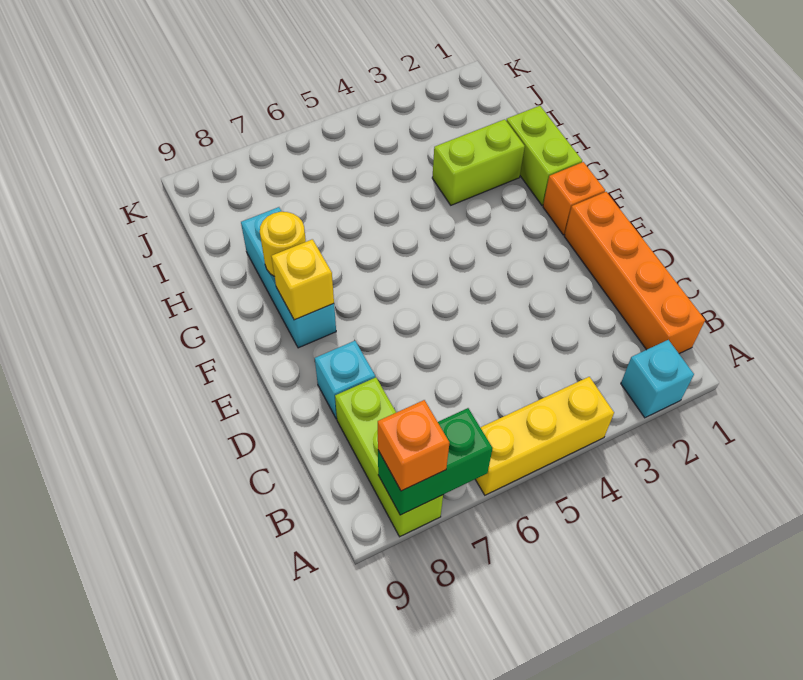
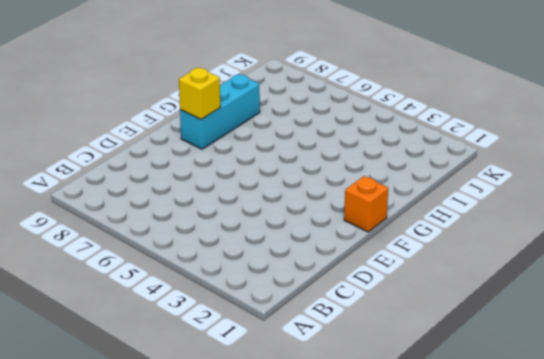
none -> cyan 1x1 brick [621,340,694,418]
none -> yellow 1x3 brick [475,377,614,495]
none -> lime 1x3 brick [335,377,443,537]

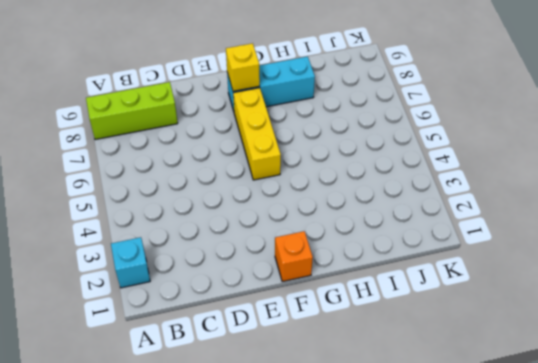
yellow 1x3 brick [233,88,281,180] -> yellow 1x3 brick moved to [475,377,614,495]
none -> orange 1x4 brick [564,192,705,354]
none -> cyan 1x1 brick [315,341,375,419]
none -> lime 1x2 brick [506,106,582,205]

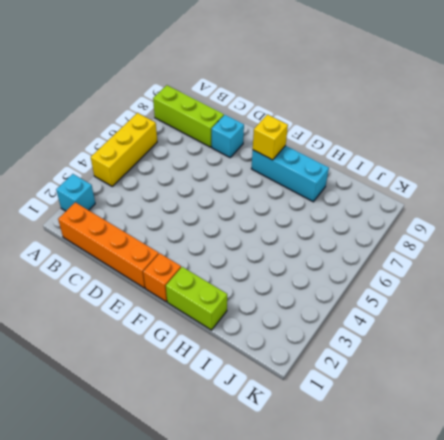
none -> lime 1x2 brick [432,119,525,205]
none -> green 1x2 brick [378,408,493,515]
none -> yellow 1x1 round brick [260,212,306,277]

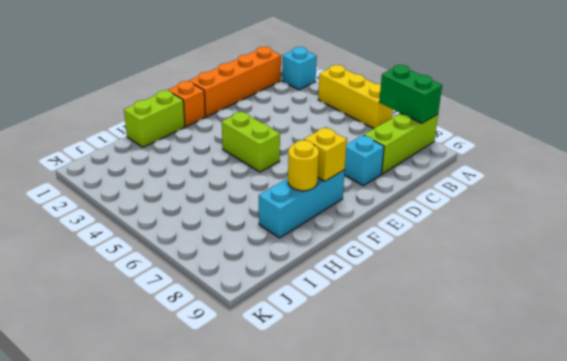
lime 1x2 brick [222,112,280,172] -> lime 1x2 brick moved to [432,119,525,205]
none -> orange 1x1 brick [378,400,449,491]

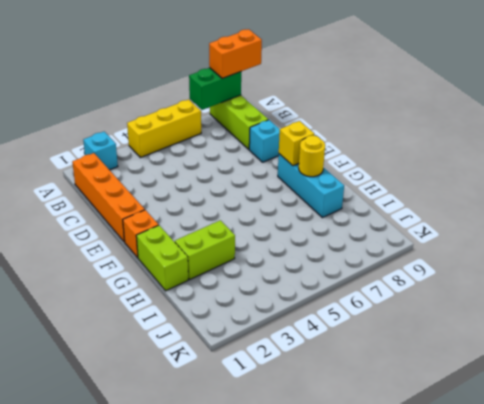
orange 1x2 brick [209,29,262,78] -> orange 1x1 brick [378,400,449,491]

